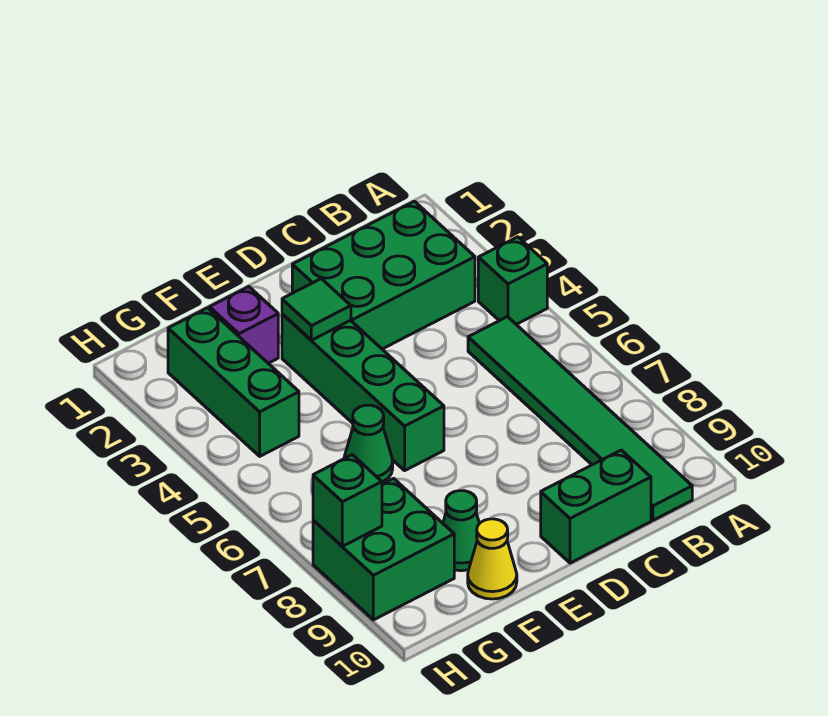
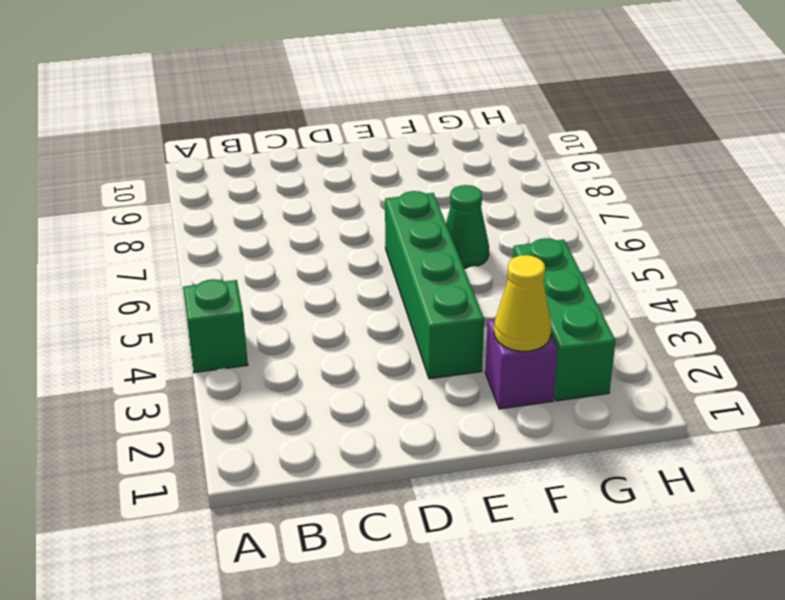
yellow 1x1 cone [494,255,552,351] -> yellow 1x1 cone moved to [468,519,517,599]
none -> green 2x3 brick [292,201,475,349]
none -> green 1x6 tile [468,317,692,520]
none -> green 1x2 brick [541,450,651,563]

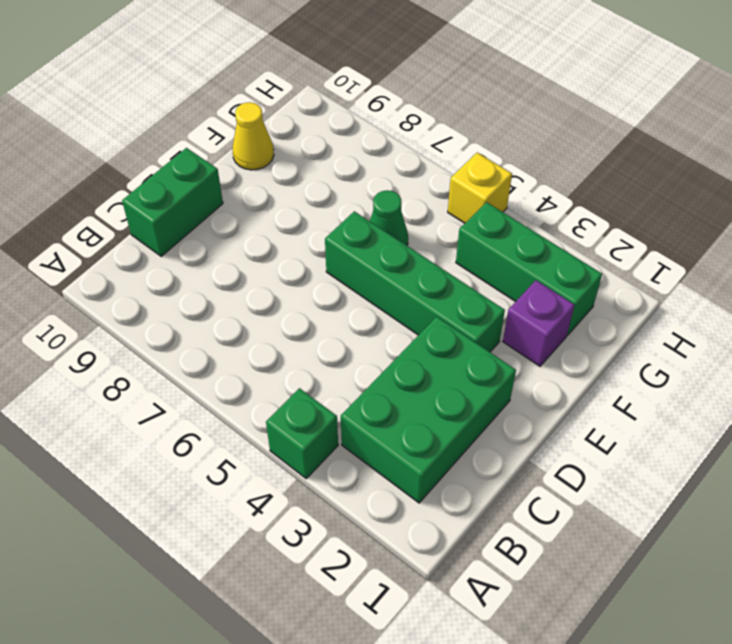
yellow 1x1 brick [448,153,512,223] -> none
none -> green 1x6 tile [468,317,692,520]
none -> green 1x1 cone [443,491,479,571]
none -> green 2x2 brick [313,478,454,620]

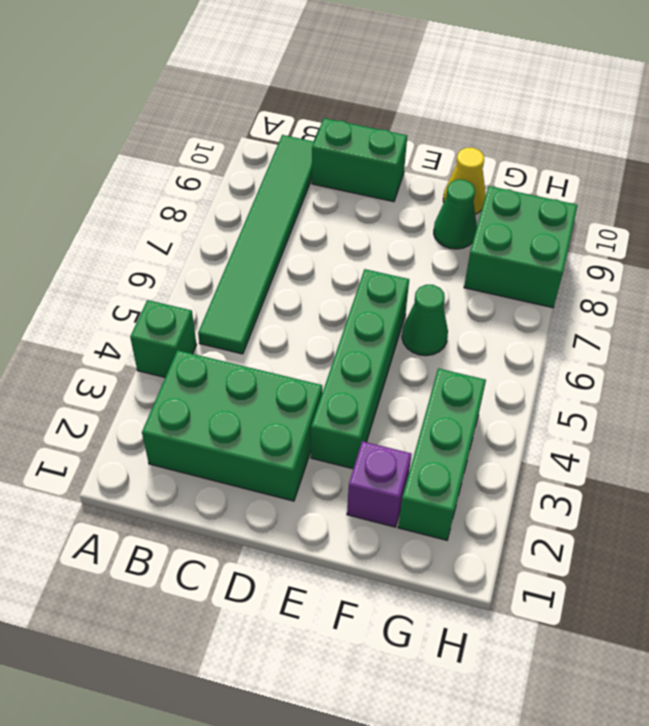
none -> green 1x1 tile [282,279,351,340]
none -> green 1x1 brick [313,455,382,546]

